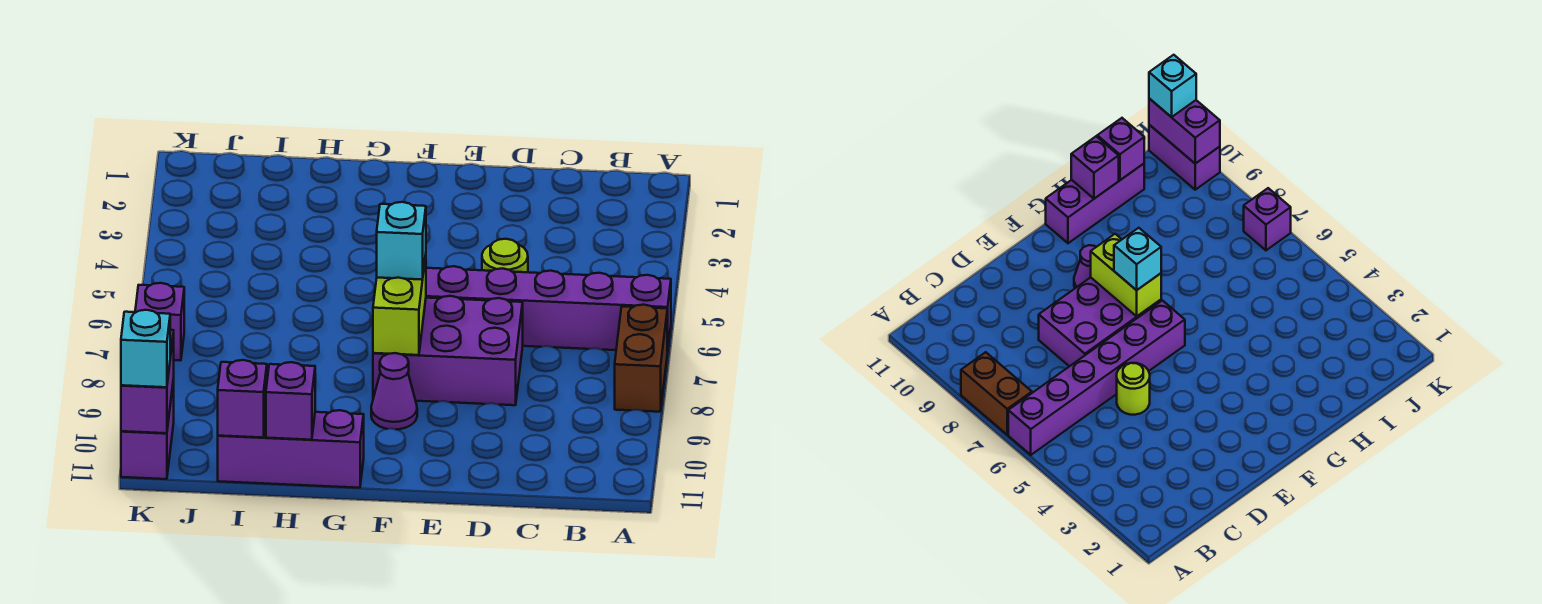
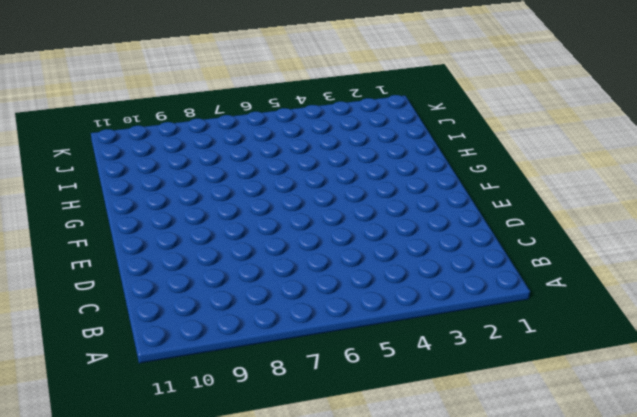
none -> purple 1x6 brick [426,266,671,352]
none -> brown 1x2 brick [615,305,667,412]
none -> lime 1x1 round brick [482,239,528,272]

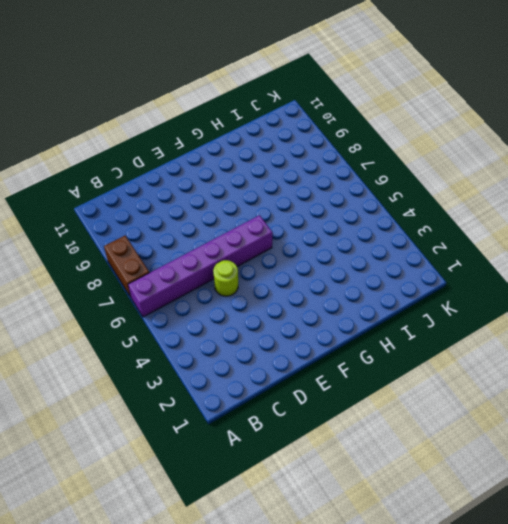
none -> purple 2x3 brick [373,296,523,405]
none -> purple 1x1 cone [371,353,417,429]
none -> purple 1x3 brick [218,410,364,488]

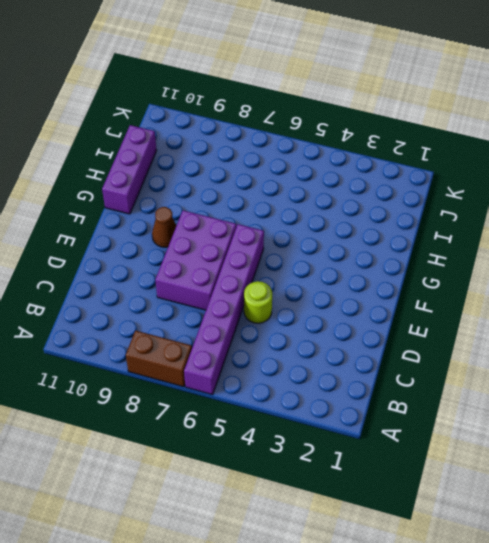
brown 1x1 cone [152,207,176,247] -> purple 1x1 cone [371,353,417,429]
none -> purple 1x1 brick [135,283,184,361]
none -> purple 1x2 brick [121,379,174,479]
none -> lime 1x2 brick [373,255,426,355]

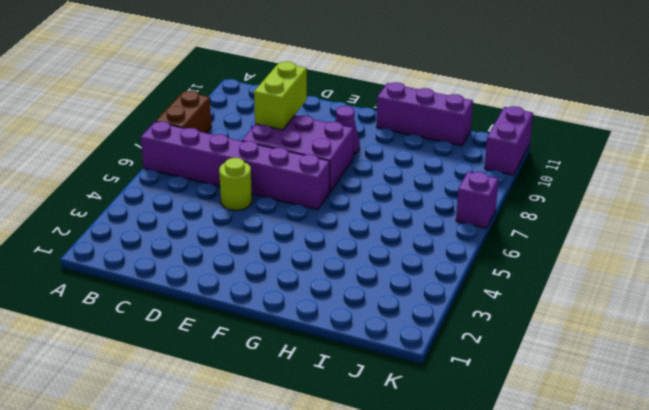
lime 1x2 brick [254,62,307,130] -> lime 1x2 brick moved to [373,255,426,355]
none -> purple 1x1 brick [266,362,315,440]
none -> purple 1x1 brick [218,360,267,438]
none -> purple 1x2 brick [121,330,174,433]

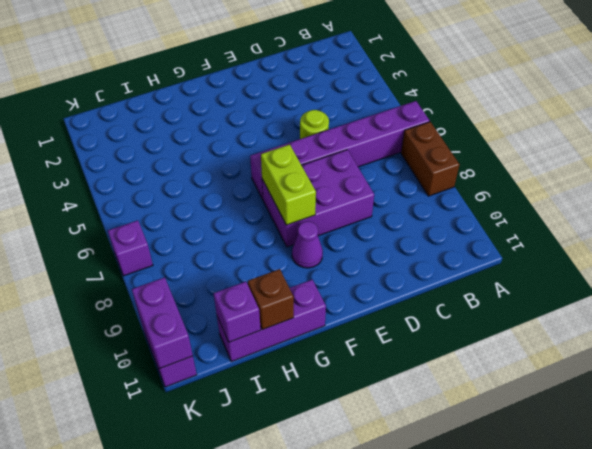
brown 1x1 brick [248,269,294,330] -> purple 1x1 brick [266,362,315,440]
none -> cyan 1x1 brick [377,202,426,280]
none -> cyan 1x1 brick [121,310,170,387]

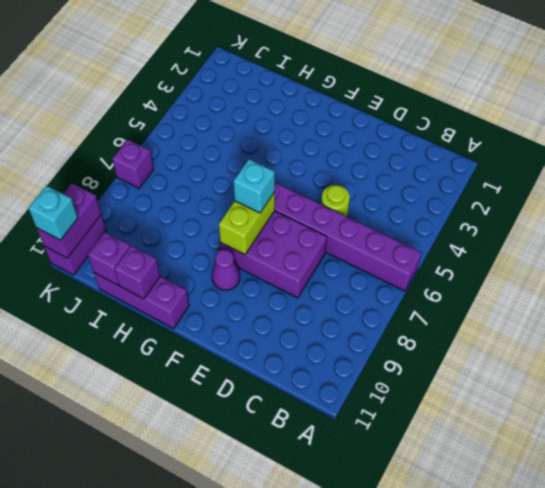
none -> brown 1x2 brick [615,305,667,412]

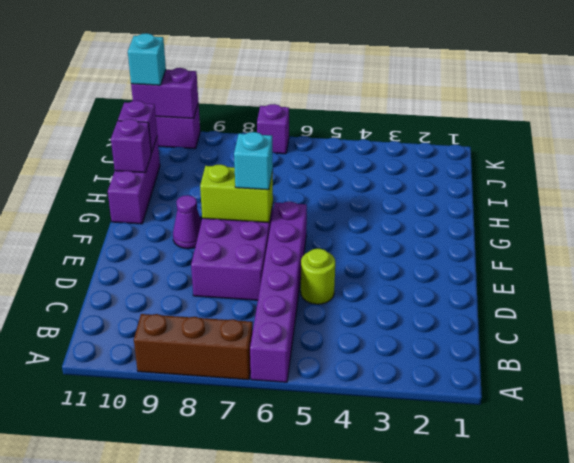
brown 1x3 brick [134,314,253,380] -> brown 1x2 brick [615,305,667,412]

